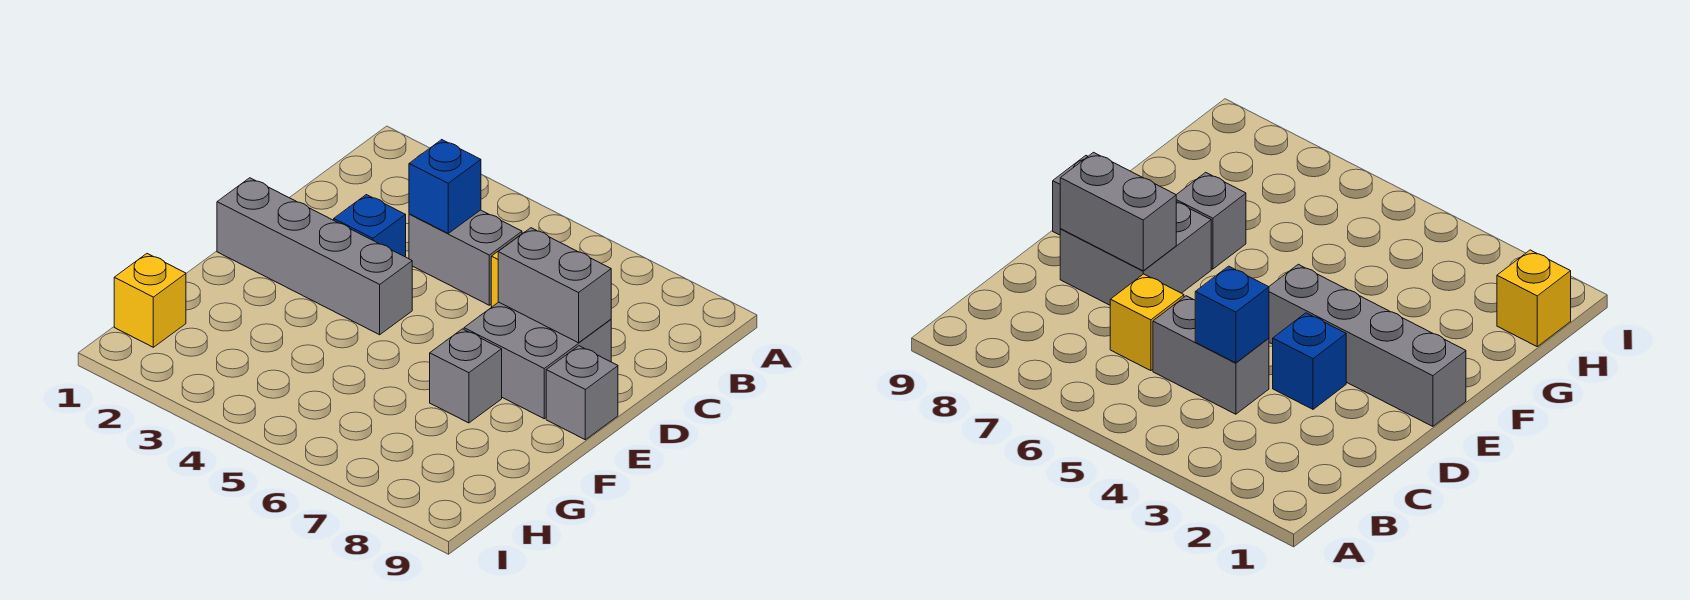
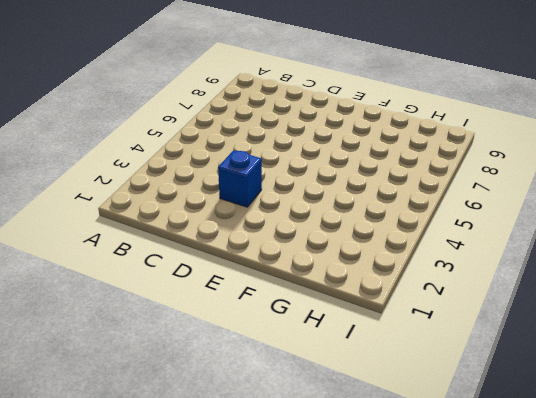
none -> grey 1x2 brick [409,210,522,305]
none -> yellow 1x1 brick [1110,274,1184,371]

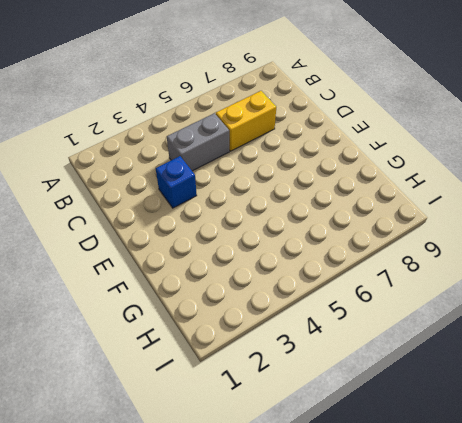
yellow 1x2 brick [216,91,276,151] -> yellow 1x1 brick [1110,274,1184,371]
none -> grey 2x2 brick [464,302,611,419]
none -> grey 1x4 brick [217,178,412,335]

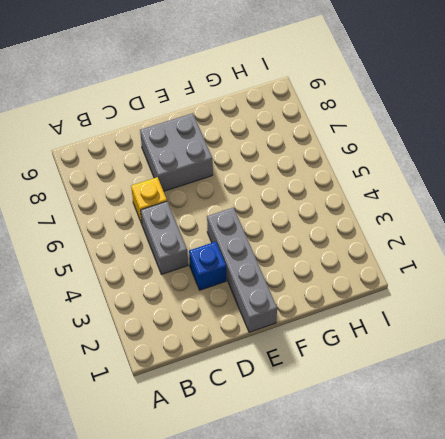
none -> grey 1x1 brick [546,346,618,440]
none -> grey 1x1 brick [430,329,502,423]

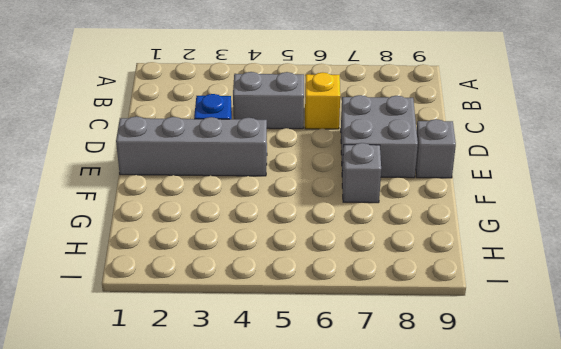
none -> yellow 1x1 brick [114,254,186,347]
none -> blue 1x1 brick [409,140,481,233]

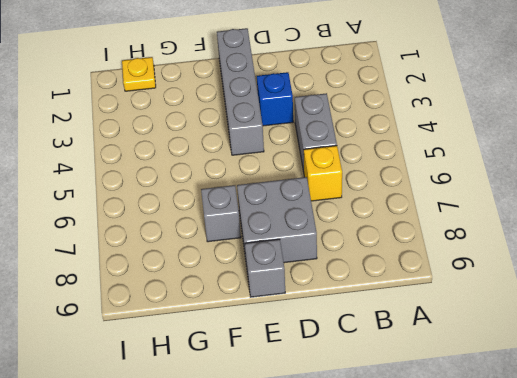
yellow 1x1 plate [122,57,156,91] -> yellow 1x1 brick [114,254,186,347]
none -> blue 1x1 brick [409,140,481,233]
none -> grey 1x2 brick [498,228,611,343]

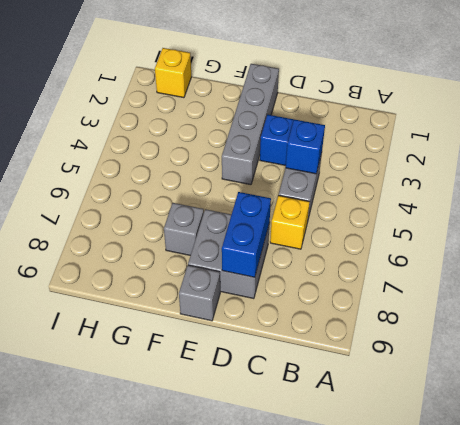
blue 1x2 brick [222,192,271,277] -> grey 1x2 brick [498,228,611,343]

